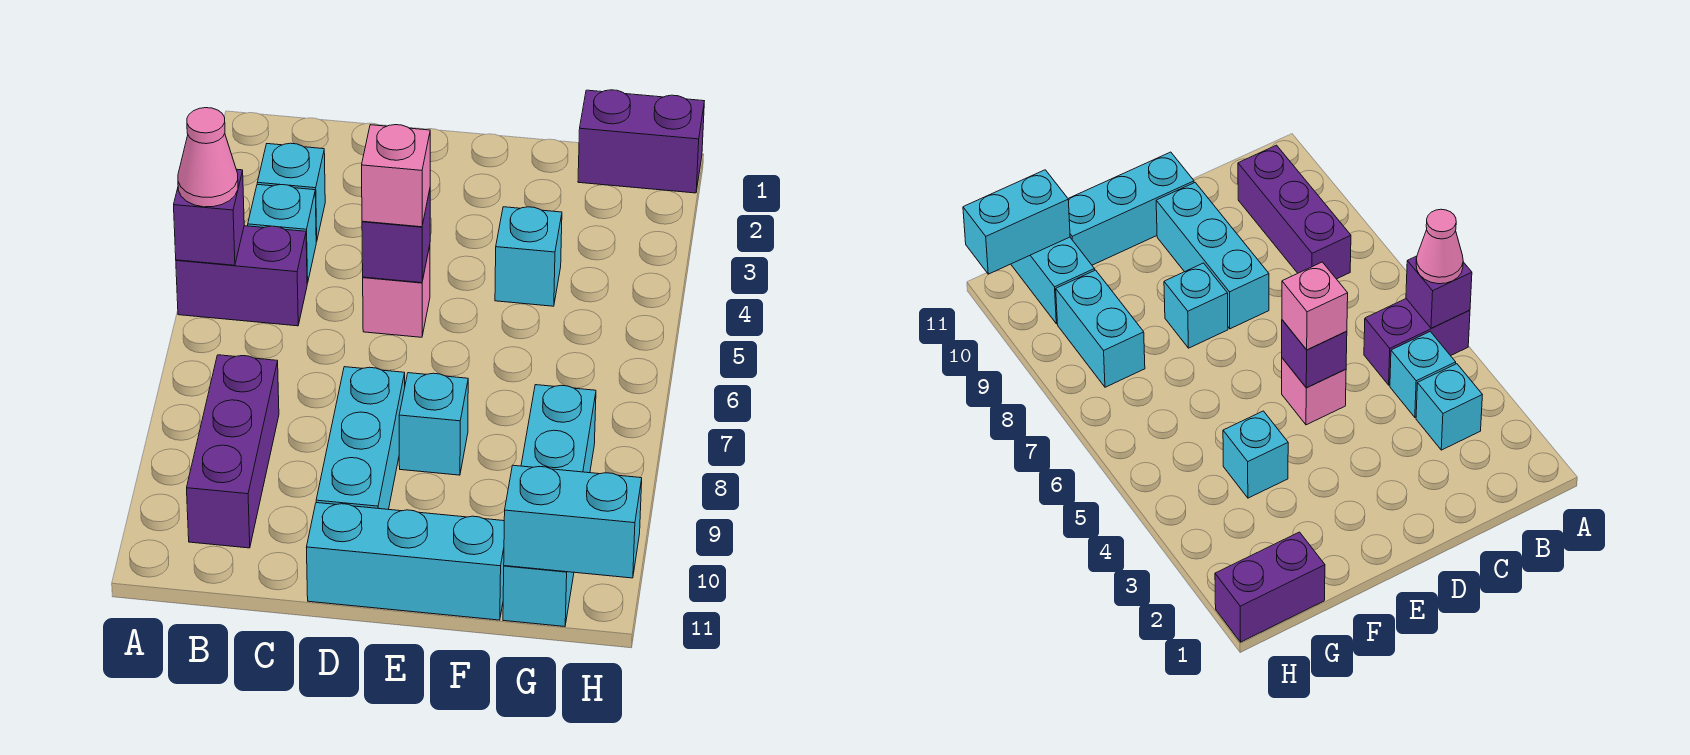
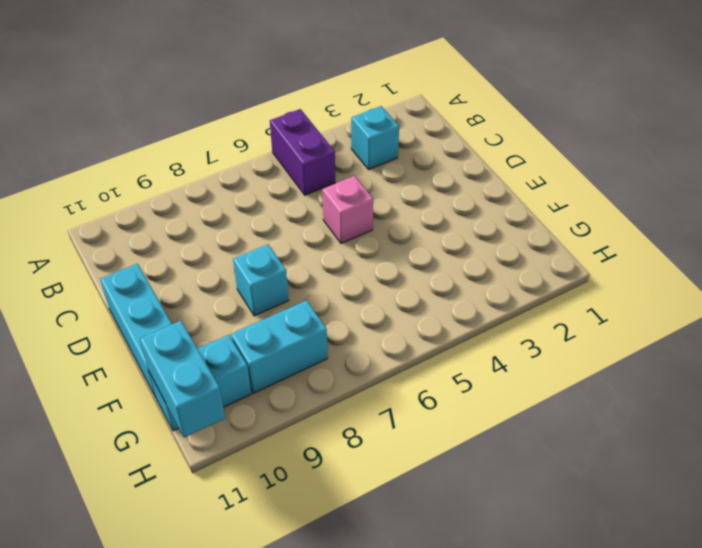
none -> cyan 1x1 brick [248,184,316,284]
none -> purple 1x3 brick [187,355,279,548]
none -> cyan 1x3 brick [316,367,405,509]

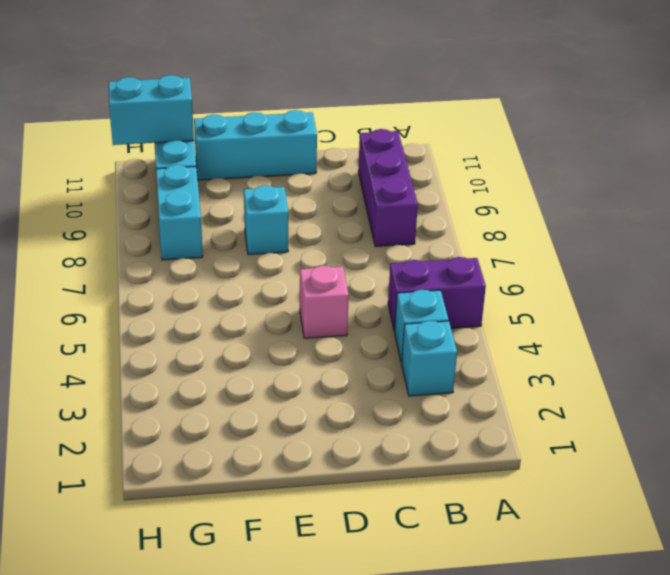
none -> cyan 1x3 brick [316,367,405,509]
none -> cyan 1x1 brick [495,207,562,306]
none -> purple 1x2 brick [578,90,704,193]

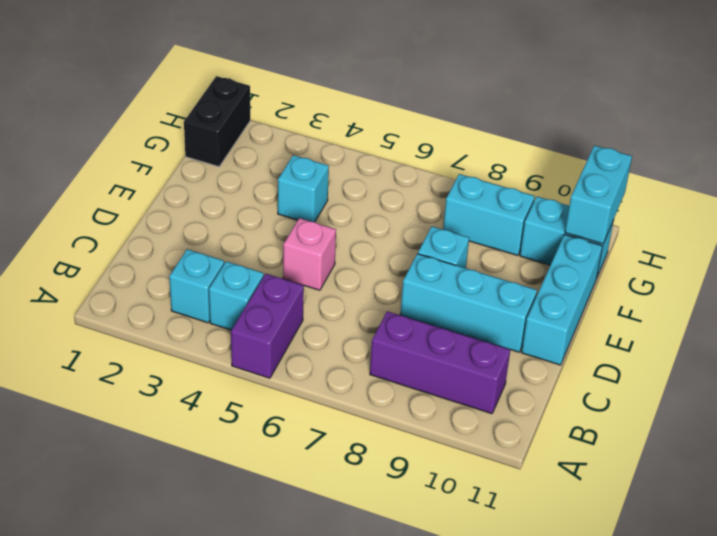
black 1x2 brick [184,76,250,167] -> purple 1x2 brick [578,90,704,193]
none -> purple 1x1 brick [174,169,244,265]
none -> purple 1x1 brick [362,190,430,283]
none -> pink 1x1 cone [178,108,238,207]

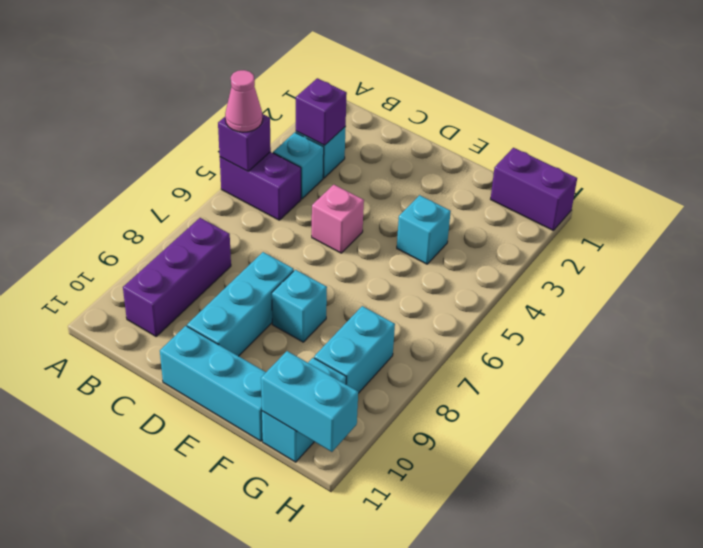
purple 1x1 brick [296,78,347,145] -> purple 1x1 brick moved to [362,190,430,283]
none -> pink 1x1 brick [362,125,430,227]

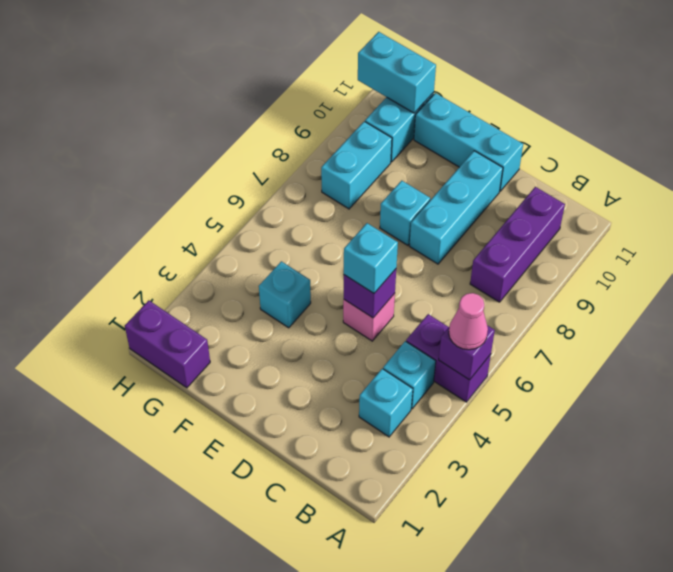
cyan 1x1 brick [344,223,398,293] -> pink 1x1 brick [362,125,430,227]

